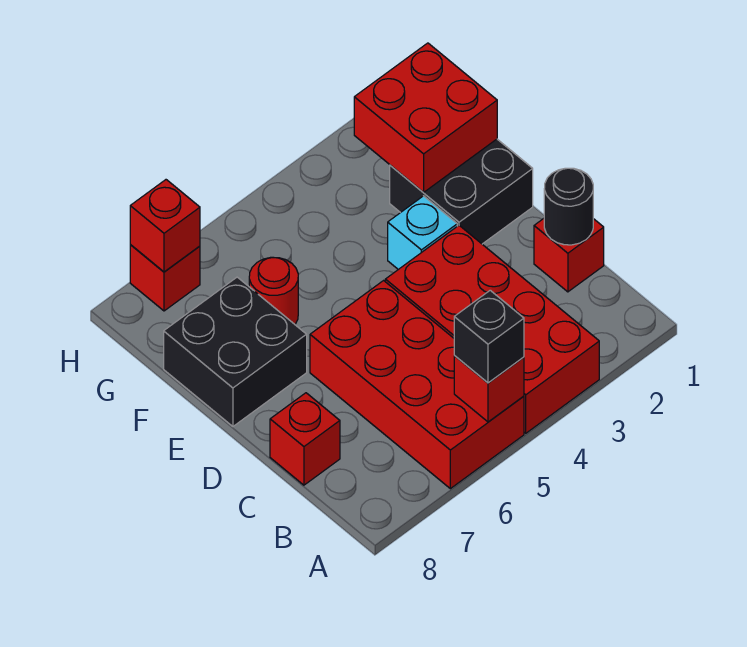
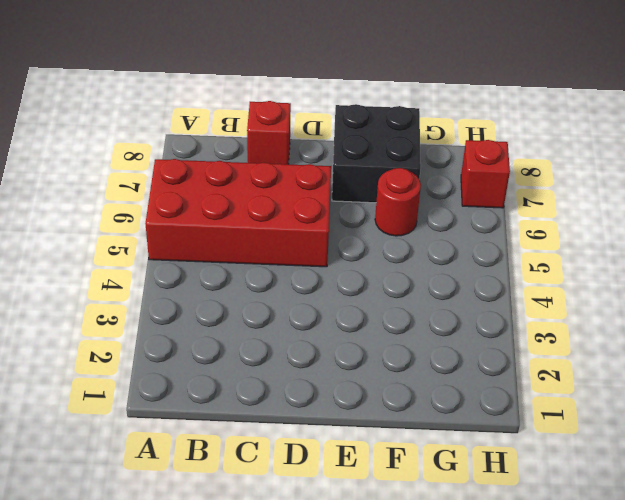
none -> red 2x4 brick [385,226,599,433]
none -> red 1x1 brick [534,219,604,292]
none -> black 2x2 brick [390,139,533,244]

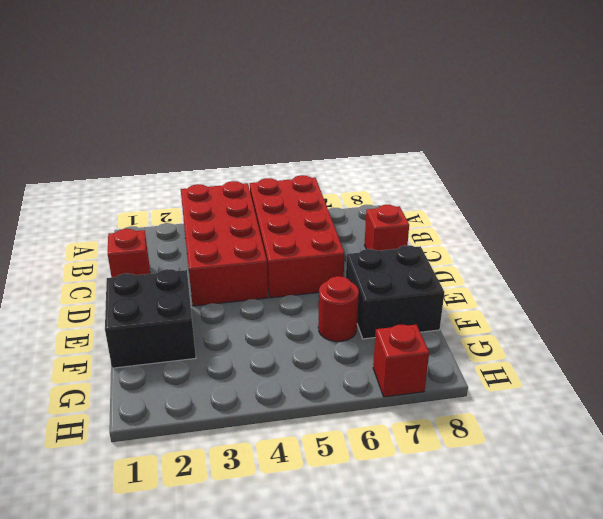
none -> cyan 1x1 brick [388,196,457,269]
none -> red 1x1 brick [454,356,524,422]
none -> black 1x1 round brick [544,168,593,245]

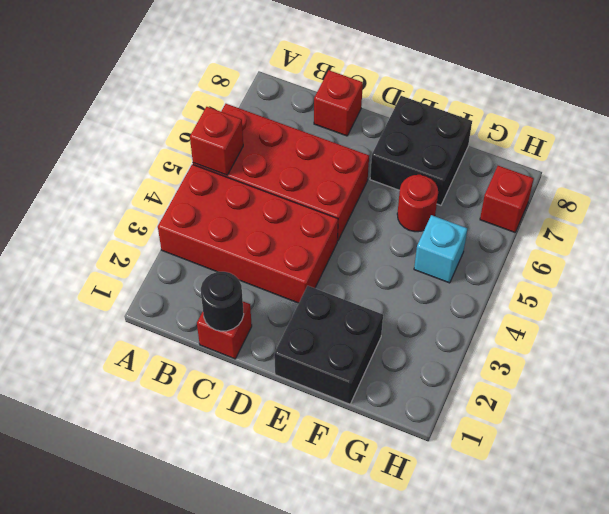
cyan 1x1 brick [414,215,467,283] -> cyan 1x1 brick moved to [388,196,457,269]
none -> red 2x2 brick [354,43,497,193]
none -> red 1x1 brick [130,180,200,272]
none -> black 1x1 brick [454,290,524,383]

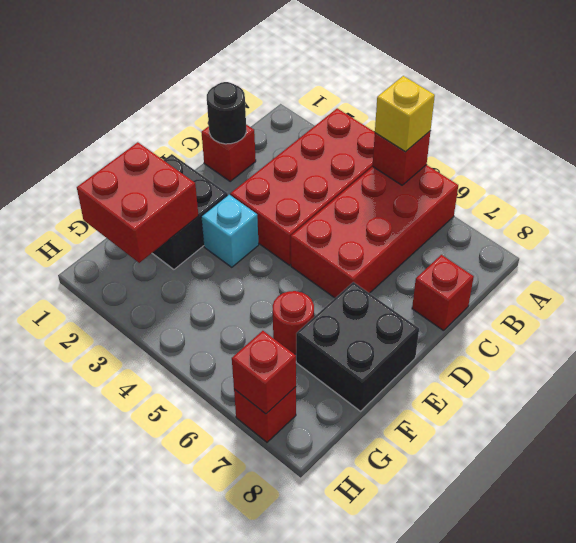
yellow 1x1 brick [375,76,435,152] -> black 1x1 brick [454,290,524,383]

